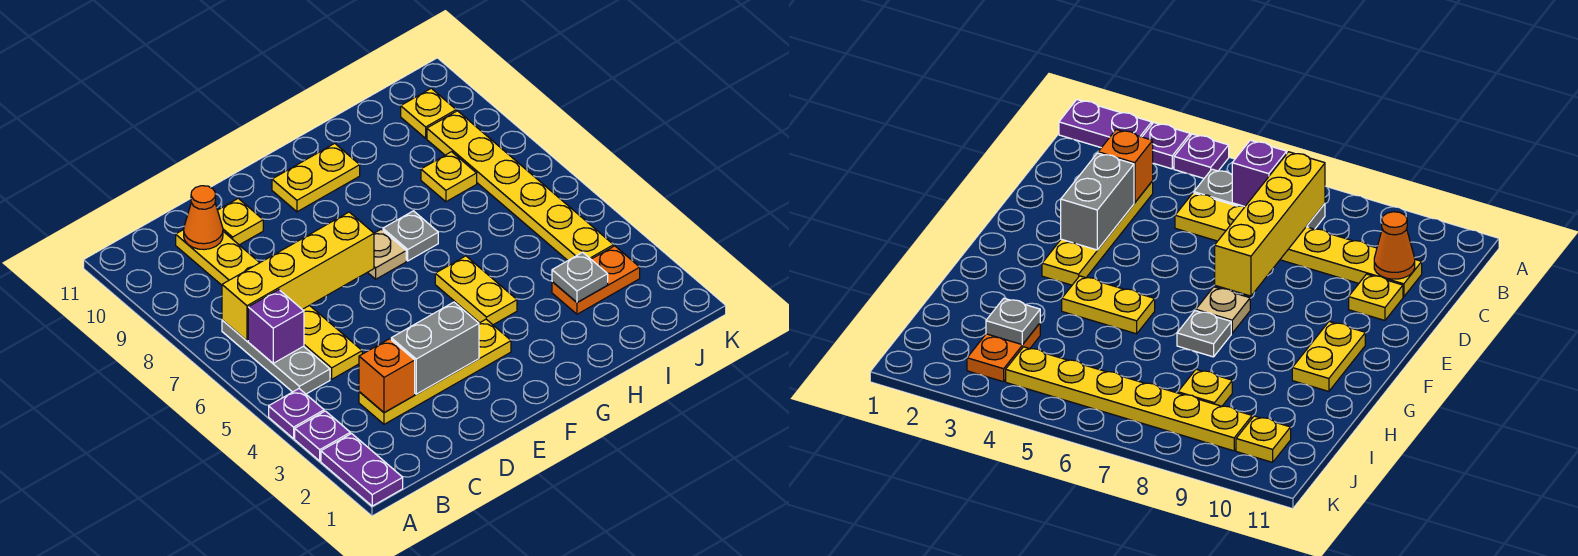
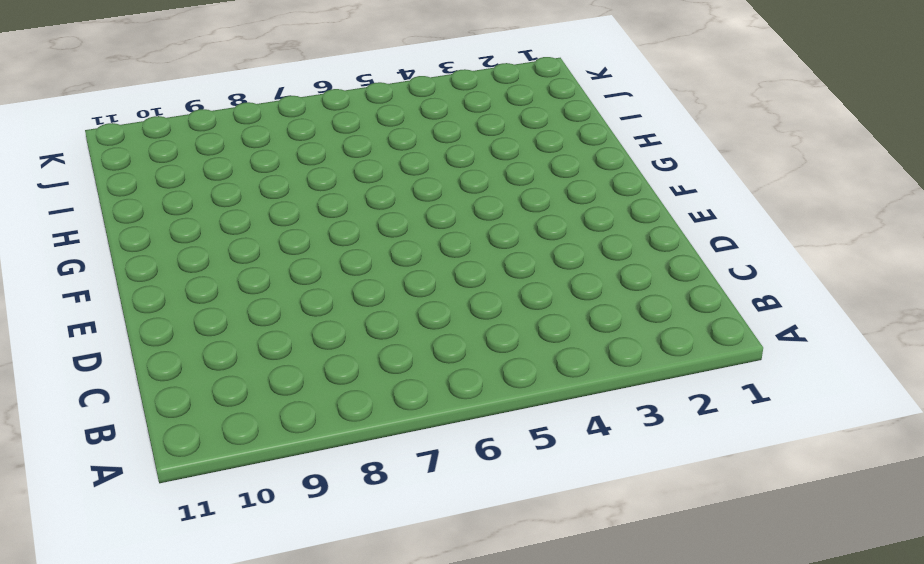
none -> purple 1x2 plate [321,434,403,506]
none -> purple 1x1 plate [295,411,350,461]
none -> purple 1x1 plate [269,389,324,439]

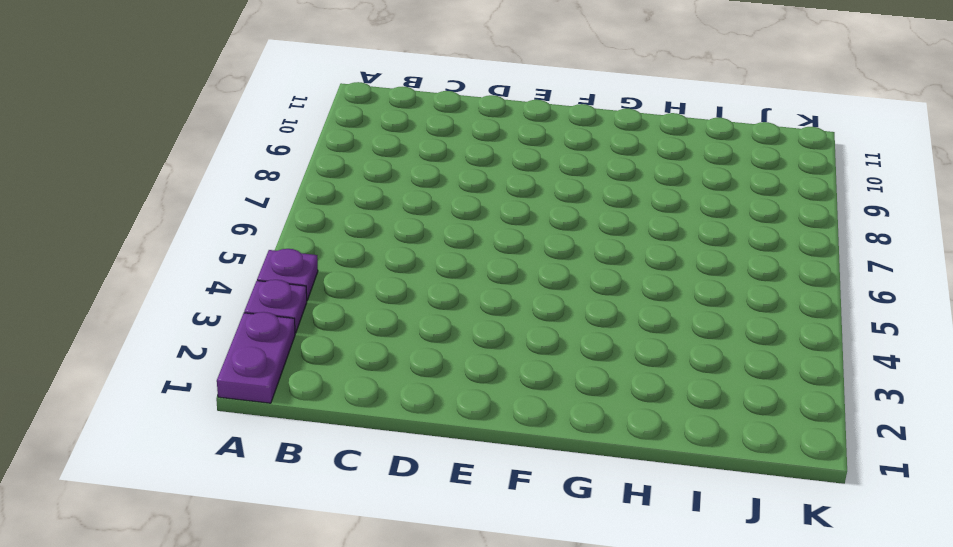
none -> grey 1x3 plate [222,320,330,394]
none -> yellow 1x4 plate [359,319,511,424]
none -> yellow 1x6 plate [176,230,362,379]

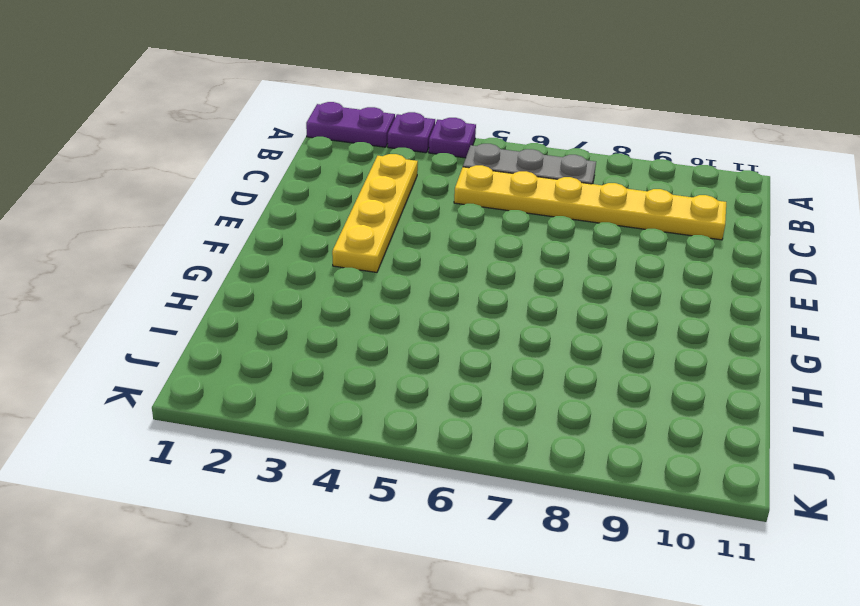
none -> yellow 1x1 plate [218,198,263,245]
none -> tan 1x1 plate [367,229,406,279]
none -> yellow 1x2 plate [272,143,360,212]

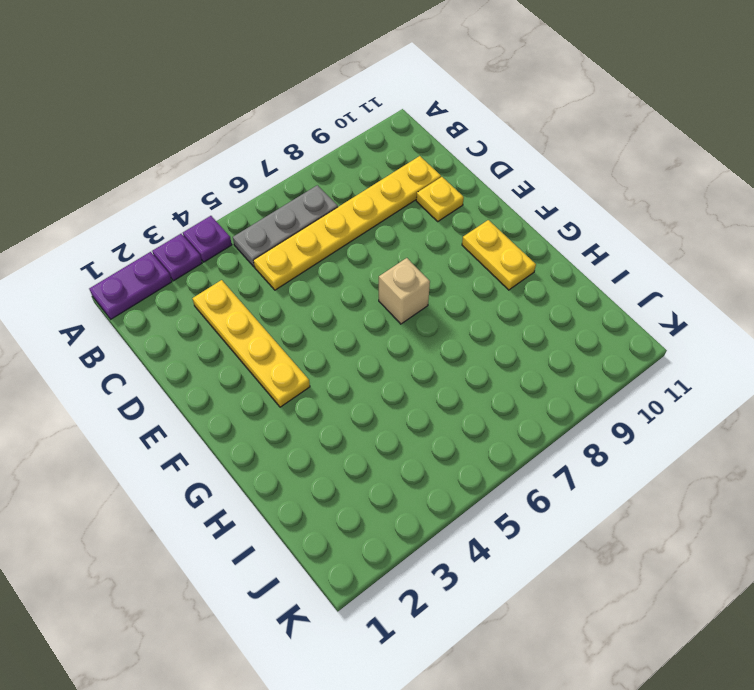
tan 1x1 brick [379,258,430,324] -> tan 1x1 plate [367,229,406,279]
none -> yellow 1x2 plate [435,256,517,325]
none -> grey 1x1 plate [383,211,438,261]
none -> orange 1x2 plate [552,246,640,314]

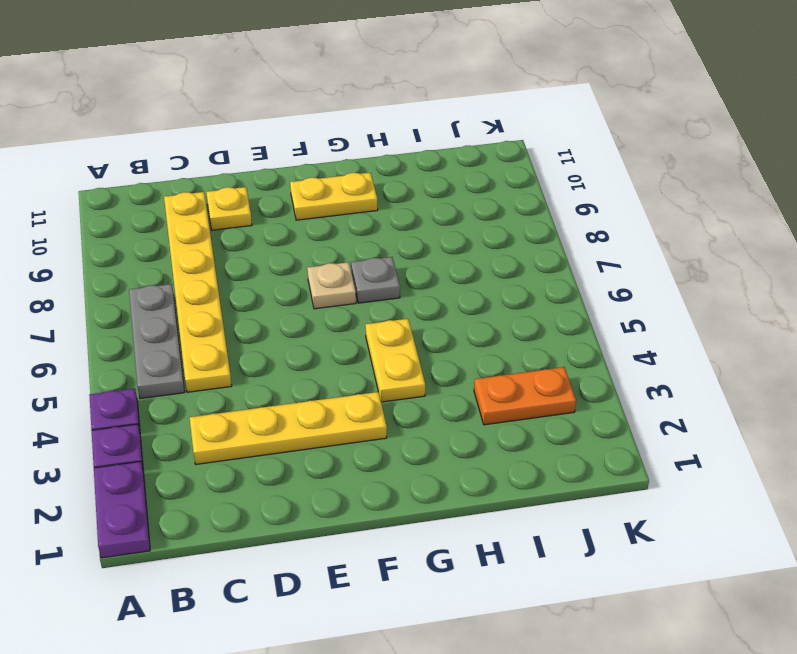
none -> yellow 1x1 plate [421,152,477,202]
none -> yellow 1x6 plate [427,111,614,260]
none -> yellow 1x1 plate [401,88,456,138]

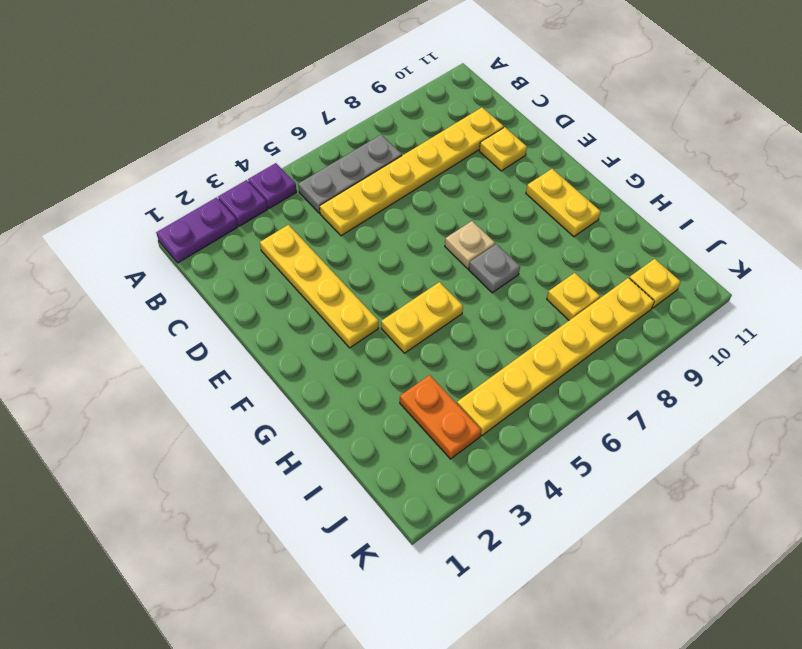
none -> purple 1x1 brick [248,290,304,363]
none -> yellow 1x4 brick [222,212,374,341]
none -> orange 1x1 brick [359,339,415,412]

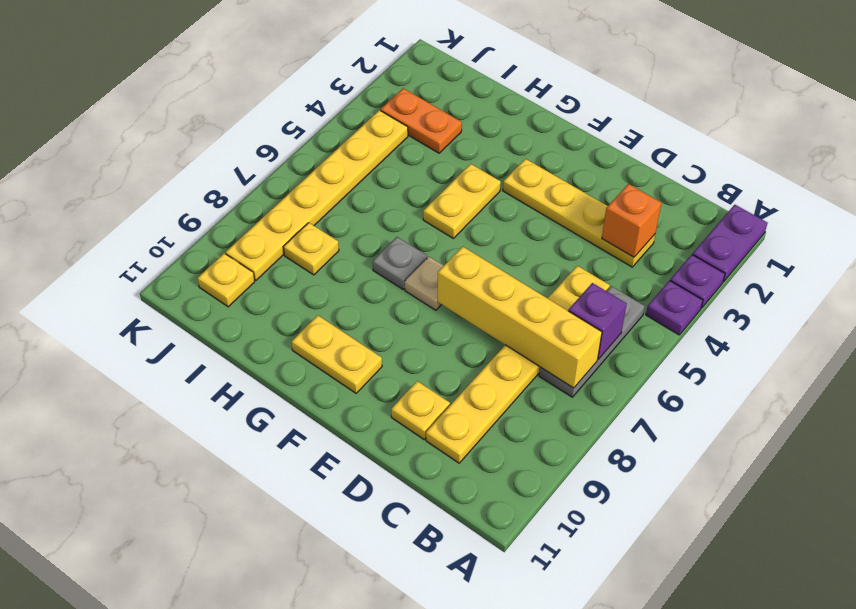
none -> orange 1x1 cone [184,186,223,250]
none -> grey 1x2 brick [391,302,479,394]
none -> grey 1x1 plate [552,252,608,303]

